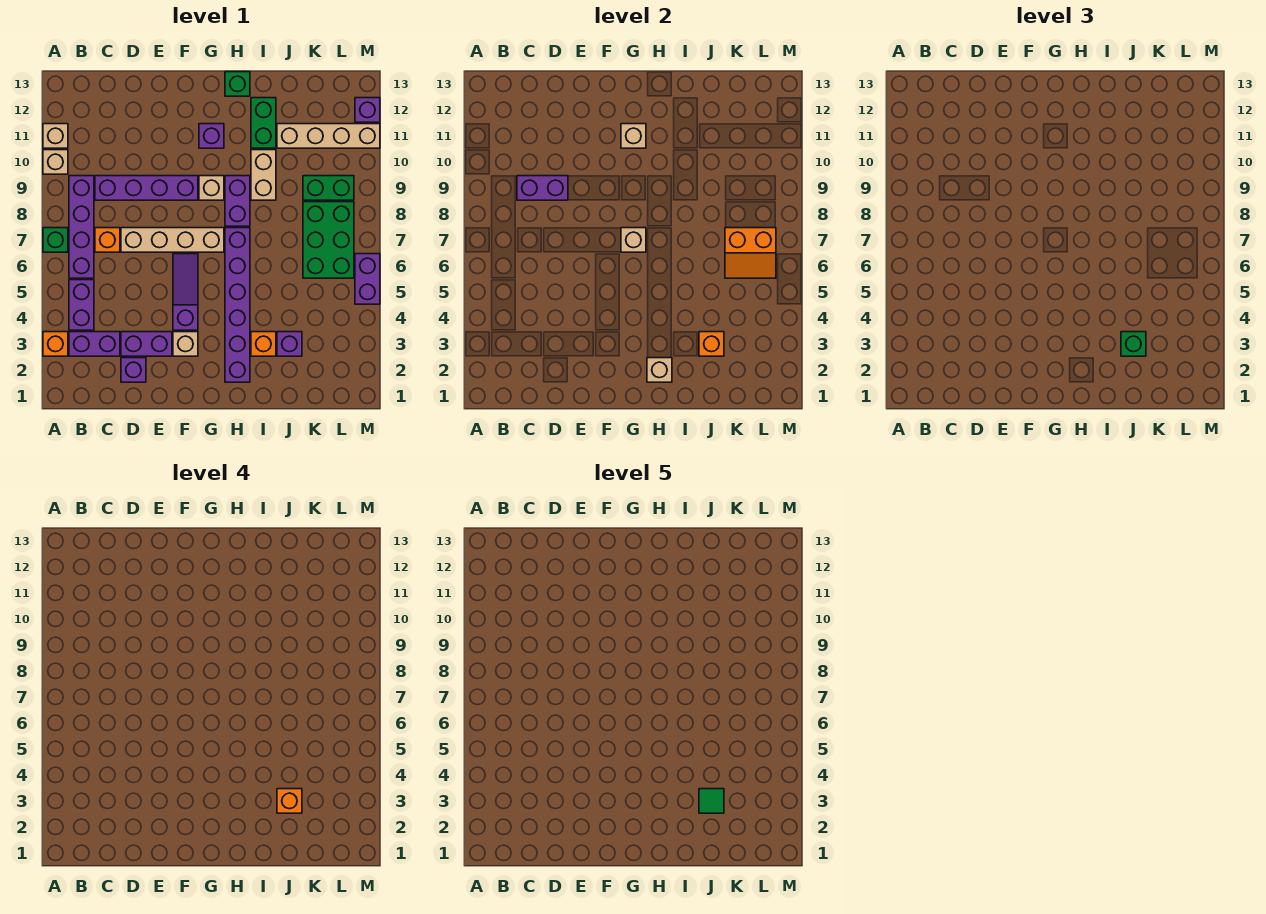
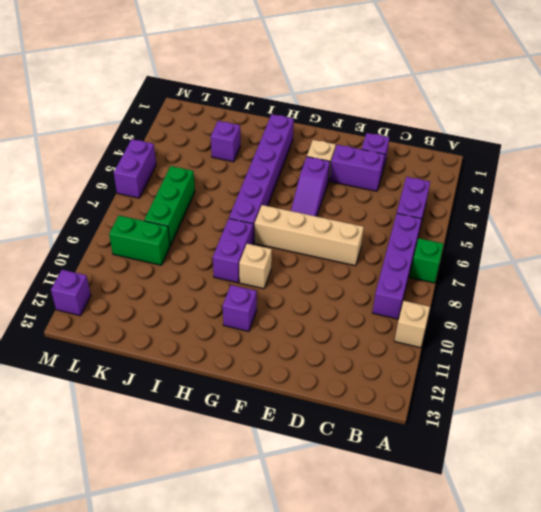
green 1x3 brick [144,166,195,245] -> green 2x3 brick [303,202,354,278]
none -> orange 1x1 brick [43,332,68,356]
none -> tan 1x1 brick [43,124,68,148]
none -> purple 1x2 brick [69,332,120,356]
none -> orange 1x1 brick [95,228,120,252]

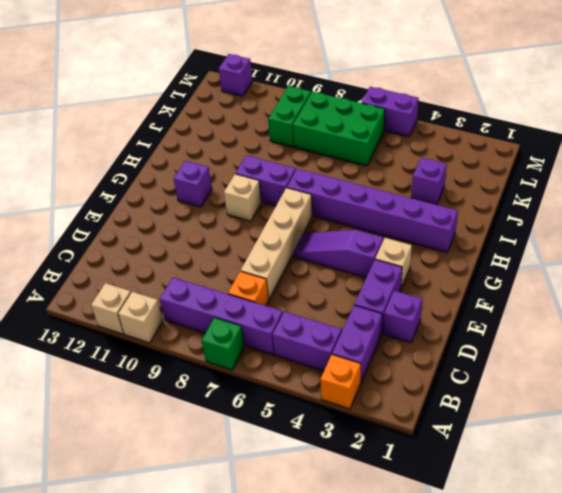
none -> purple 1x4 brick [95,176,198,200]
none -> green 1x1 brick [225,72,250,96]
none -> orange 1x1 brick [251,332,276,356]
none -> tan 1x2 brick [251,150,276,200]

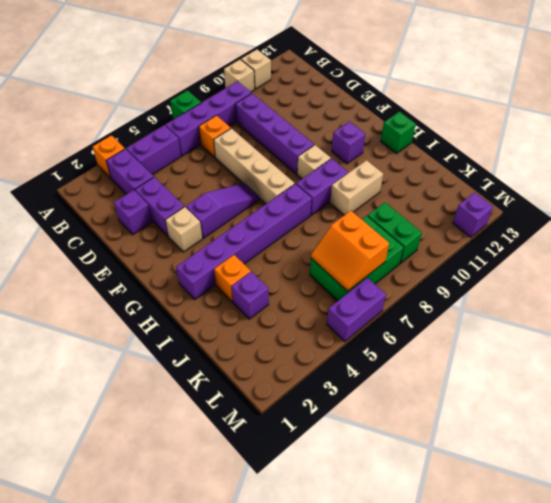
none -> green 1x2 brick [251,98,276,148]
none -> tan 1x4 brick [277,124,380,148]
none -> purple 1x2 brick [517,176,568,200]
none -> tan 1x1 brick [621,228,646,252]

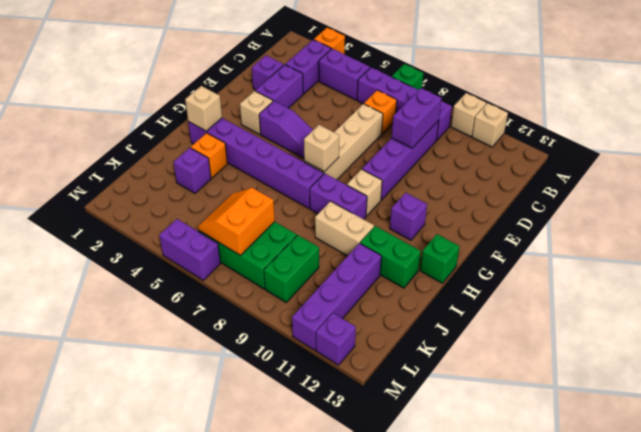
purple 1x4 brick [292,243,381,350] -> tan 1x4 brick [277,124,380,148]
none -> tan 1x1 brick [621,124,646,148]
none -> orange 1x1 brick [699,332,724,356]
none -> green 1x1 brick [1121,332,1146,356]
none -> orange 1x1 brick [277,789,302,813]

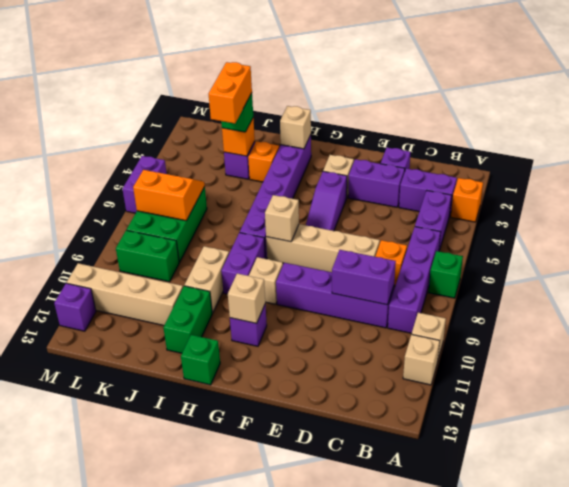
orange 1x2 brick [209,62,252,124] -> orange 1x1 brick [277,789,302,813]
none -> green 1x1 tile [699,789,724,813]

